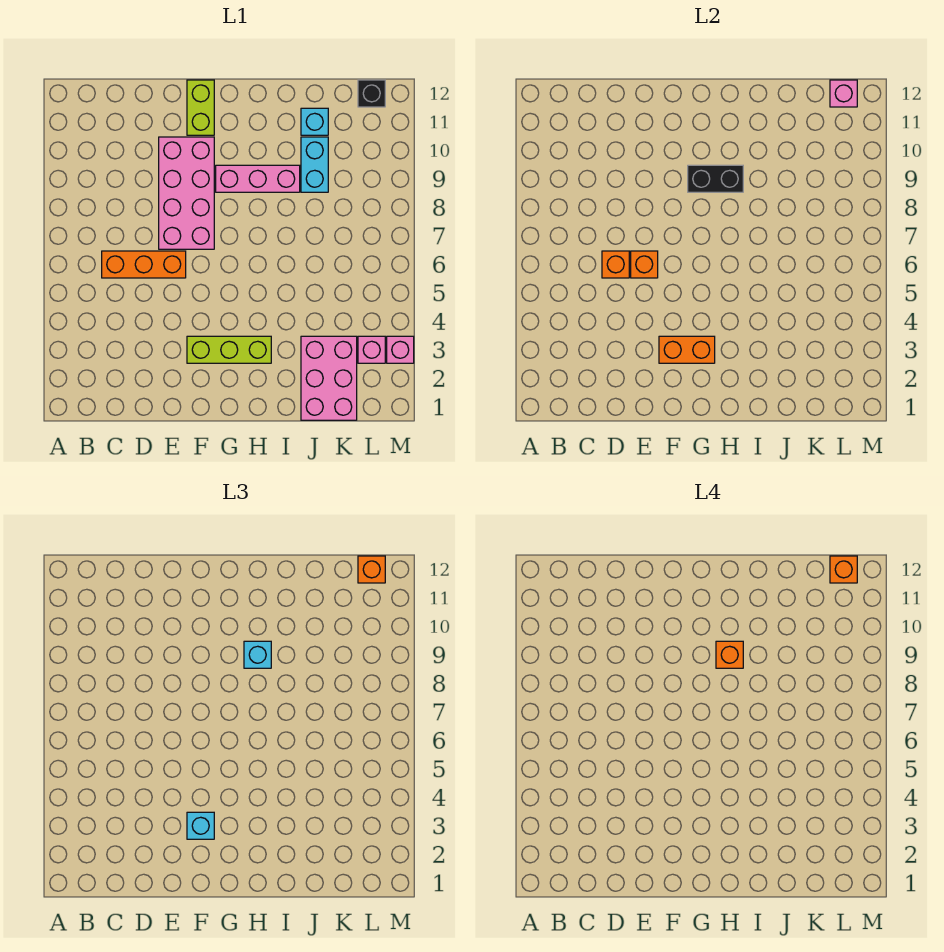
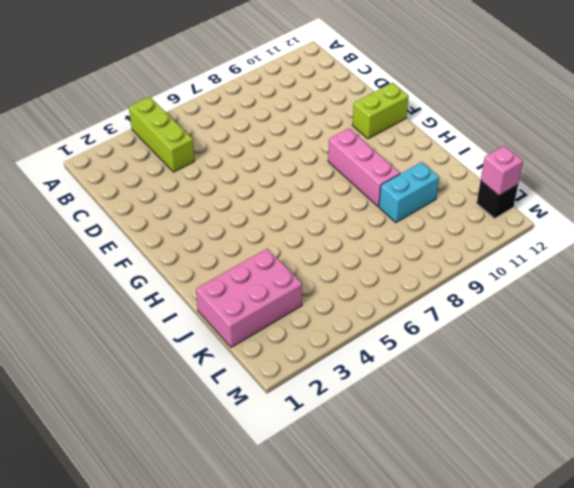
lime 1x3 brick [129,97,194,172] -> lime 1x3 brick moved to [187,336,271,363]
none -> orange 1x3 brick [102,251,186,278]
none -> pink 2x4 brick [159,137,214,249]
none -> cyan 1x1 brick [301,108,328,135]

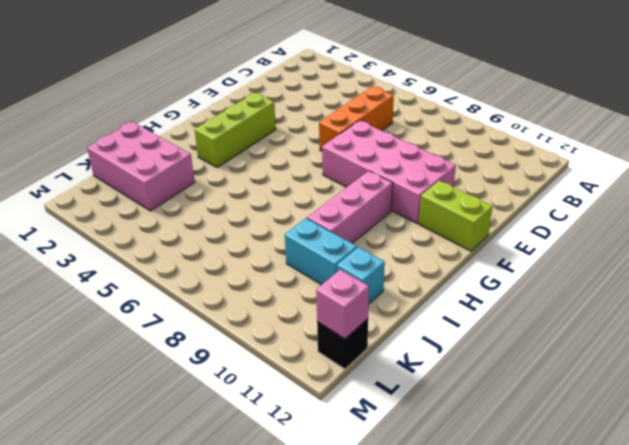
none -> pink 1x1 brick [358,336,385,363]
none -> pink 1x1 brick [387,336,414,363]
none -> orange 1x1 brick [602,251,629,278]

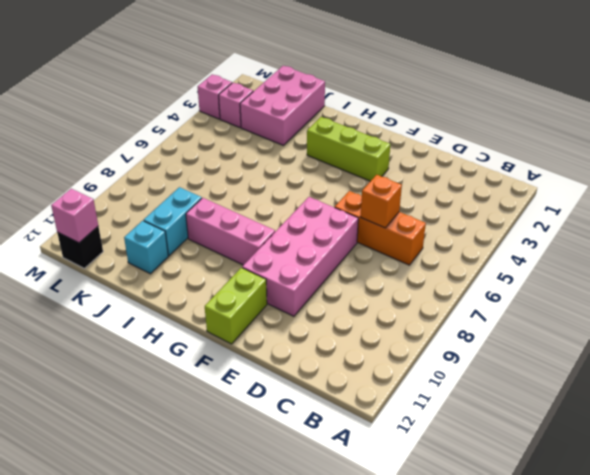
none -> orange 1x1 brick [631,251,658,278]
none -> orange 1x2 brick [659,336,715,363]
none -> black 1x2 brick [688,165,743,192]

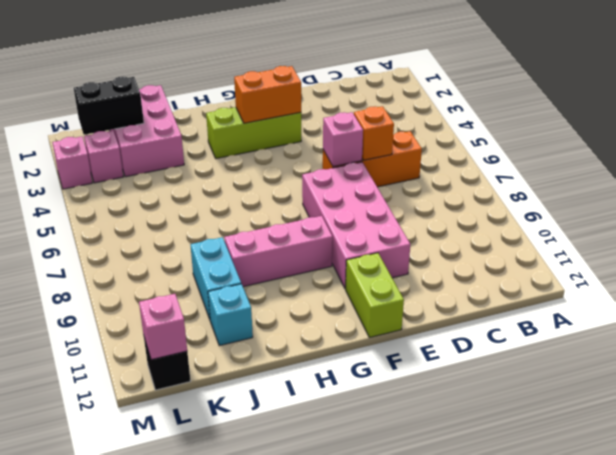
pink 1x1 brick [323,112,363,167] -> orange 1x1 brick [631,251,658,278]
black 1x2 brick [74,77,144,135] -> black 1x2 brick moved to [688,165,743,192]
none -> cyan 1x1 brick [187,812,214,839]
none -> cyan 1x1 brick [244,641,271,668]
none -> orange 1x1 brick [358,556,385,583]

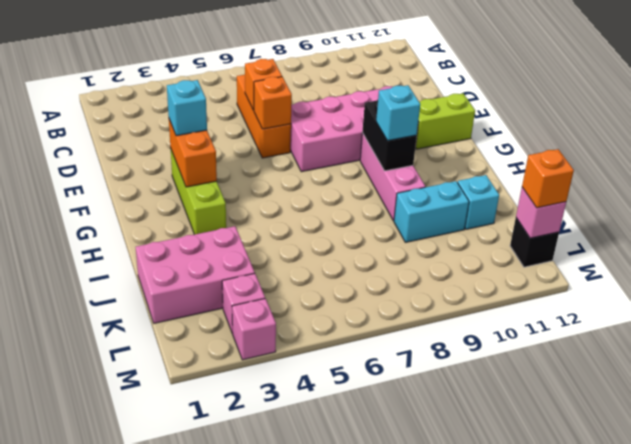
none -> orange 1x1 brick [716,641,743,668]
none -> orange 1x1 brick [830,556,857,583]

